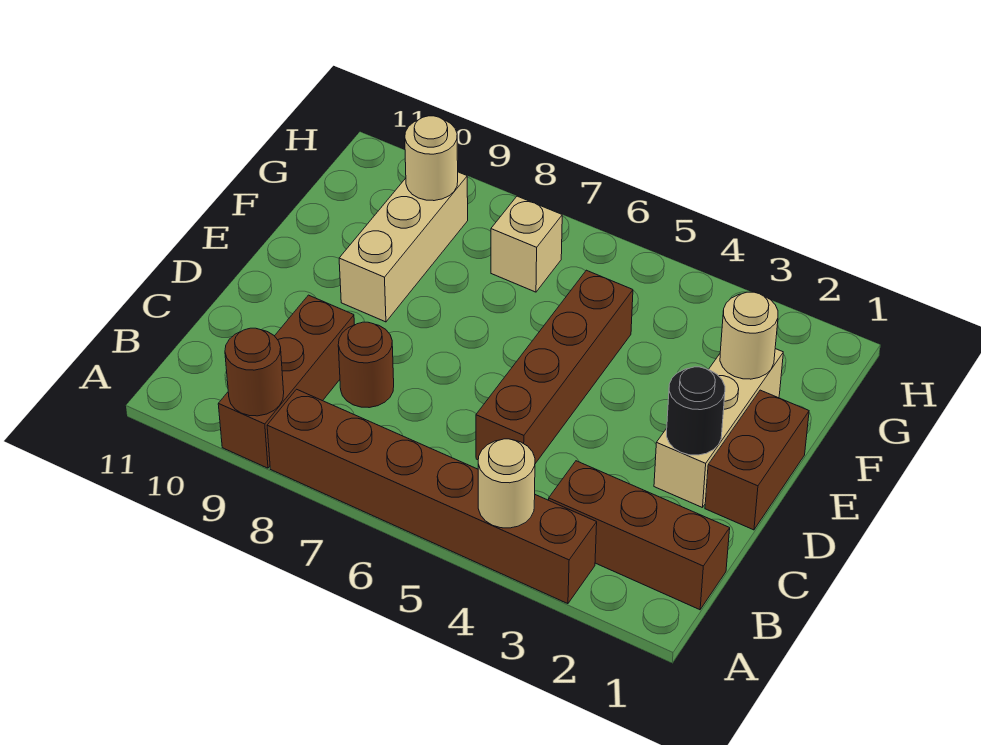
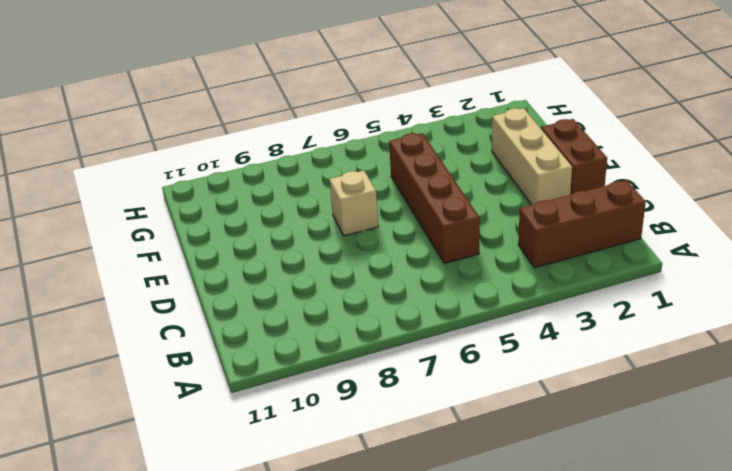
tan 1x1 brick [329,171,378,236] -> tan 1x1 brick moved to [491,196,562,292]
none -> brown 1x6 brick [267,389,597,604]
none -> brown 1x3 brick [218,295,354,468]
none -> brown 1x1 round brick [338,322,394,408]

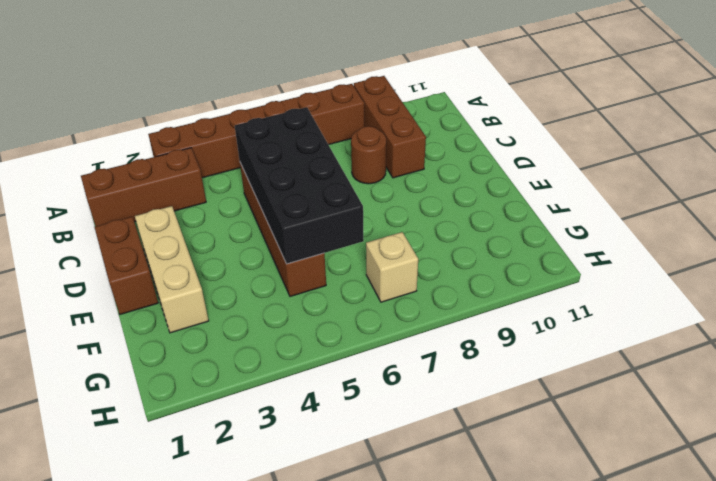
black 2x4 brick [235,107,364,264] -> none
none -> tan 1x3 brick [339,172,468,322]
none -> tan 1x1 round brick [478,439,535,528]
none -> brown 1x1 round brick [225,328,284,416]

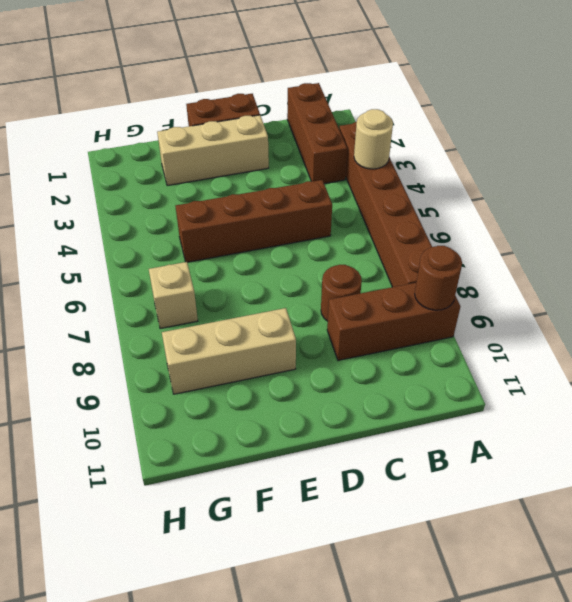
none -> black 1x1 round brick [667,367,725,455]
none -> tan 1x1 round brick [720,292,778,379]
none -> tan 1x1 round brick [405,116,458,201]

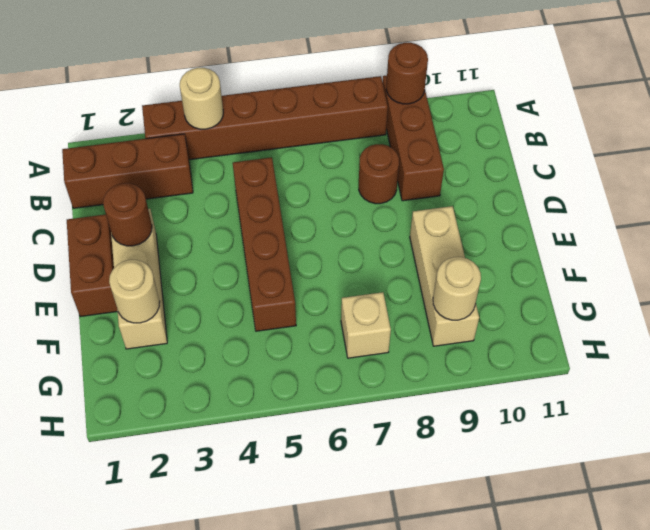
brown 1x1 round brick [103,183,152,246] -> black 1x1 round brick [667,367,725,455]

